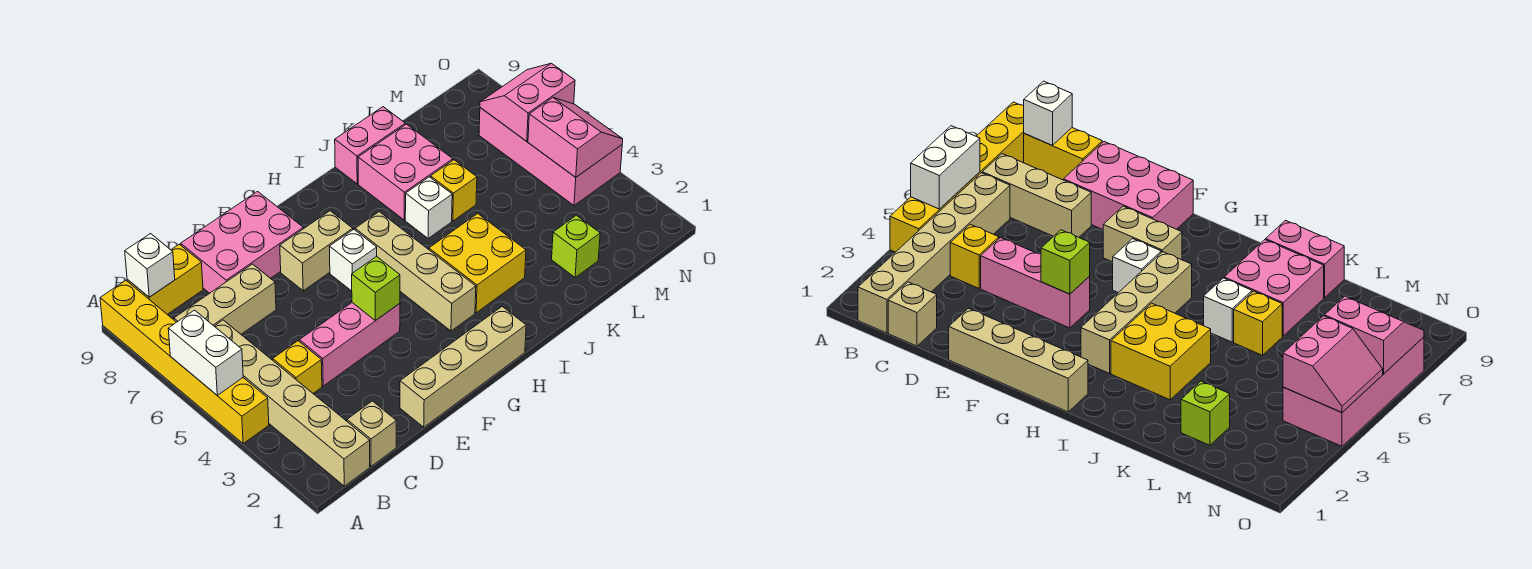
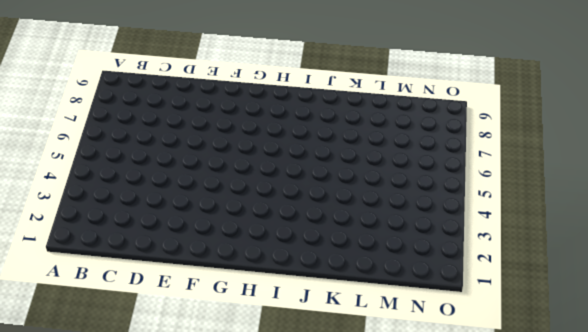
none -> yellow 1x6 brick [100,280,269,444]
none -> tan 1x6 brick [214,320,370,486]
none -> tan 1x3 brick [174,264,276,334]

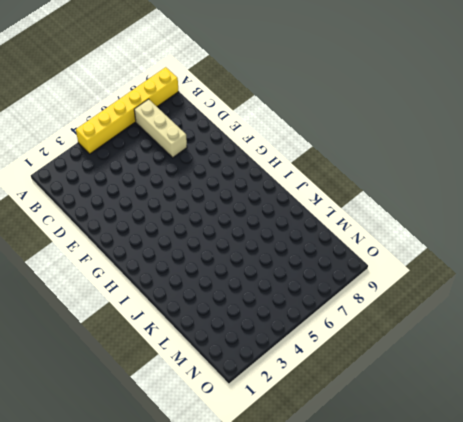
none -> tan 1x6 brick [214,320,370,486]
none -> yellow 1x2 brick [127,244,203,314]
none -> tan 1x1 brick [347,401,396,466]

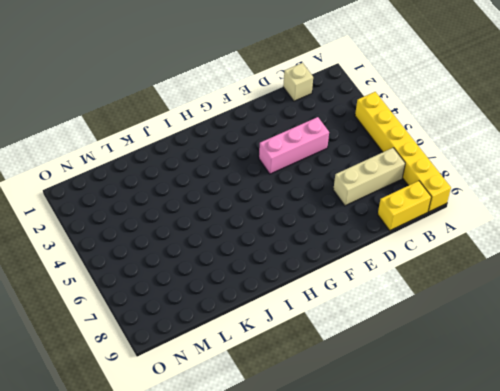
none -> tan 1x6 brick [214,320,370,486]
none -> yellow 1x1 brick [273,341,322,393]
none -> pink 2x3 brick [181,192,303,293]

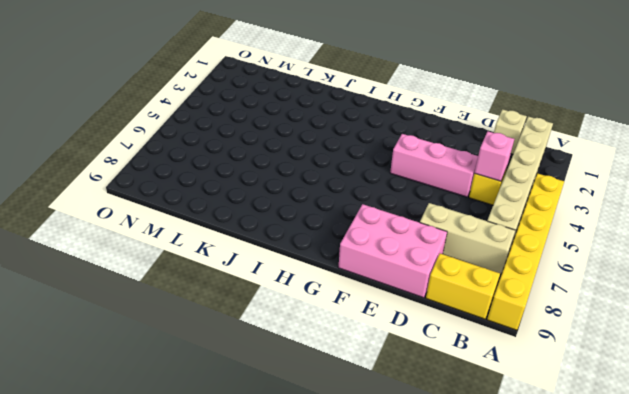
pink 1x1 brick [475,131,514,181] -> none
none -> tan 1x4 brick [400,307,526,427]
none -> tan 1x2 brick [280,211,353,291]
none -> white 1x1 brick [329,229,377,291]

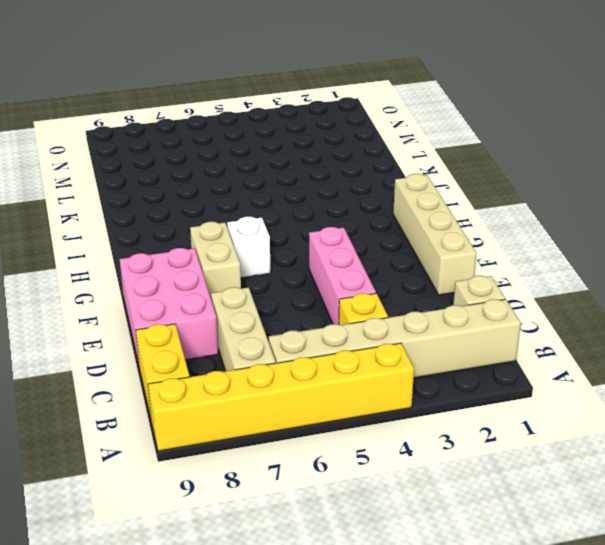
none -> tan 1x4 brick [355,212,476,331]
none -> yellow 2x2 brick [429,214,526,313]
none -> white 1x1 brick [405,177,452,238]

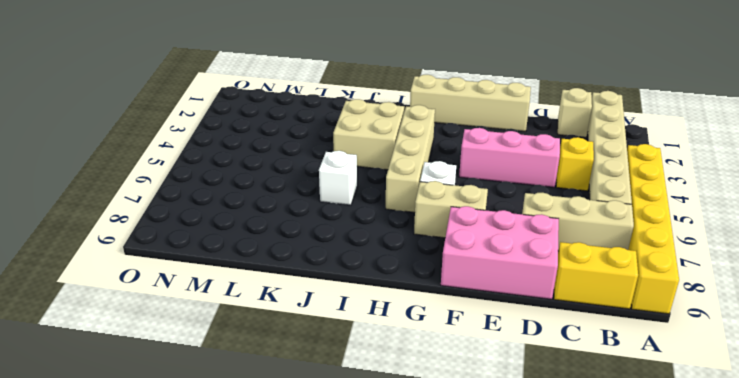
tan 2x2 brick [333,99,404,170] -> yellow 2x2 brick [429,214,526,313]
none -> pink 2x2 brick [358,124,453,220]
none -> pink 1x2 brick [335,107,405,184]
none -> yellow 1x1 brick [431,160,477,221]

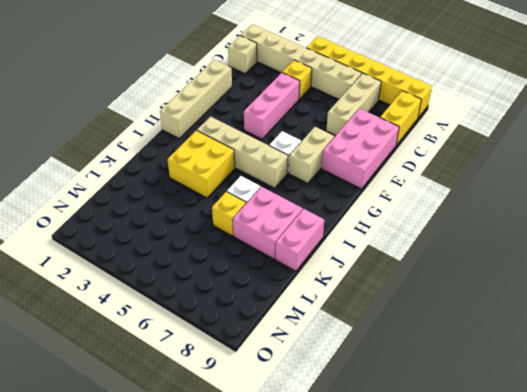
none -> lime 1x1 brick [552,215,600,277]
none -> pink 2x4 brick [479,108,622,205]
none -> white 1x2 brick [168,310,243,395]

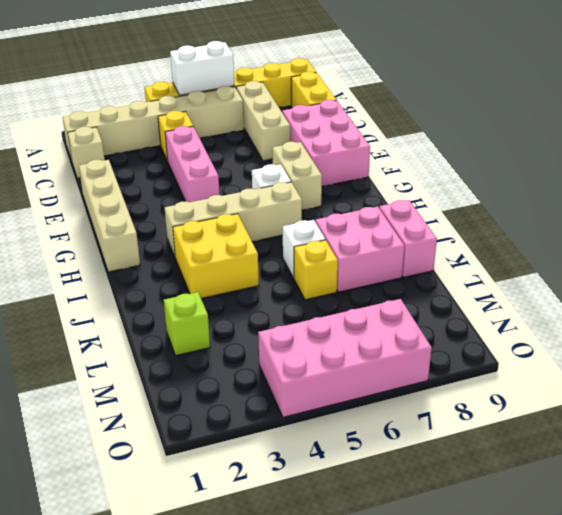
none -> white 1x1 brick [125,234,175,297]
none -> lime 1x1 brick [352,256,400,321]
none -> pink 2x2 slope [528,98,623,177]

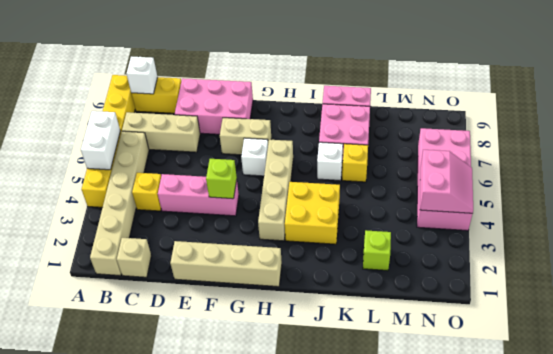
none -> pink 2x2 slope [480,63,575,141]

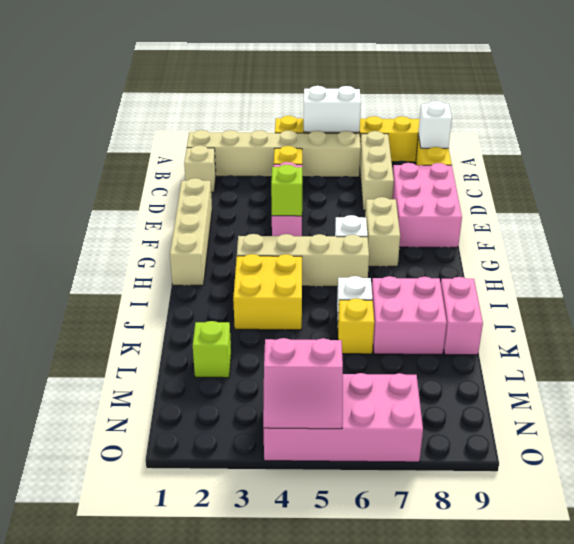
none -> pink 2x2 slope [480,63,575,141]

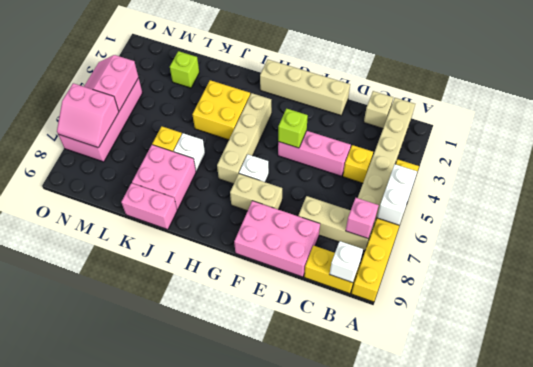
pink 1x1 brick [346,198,379,238] -> none

